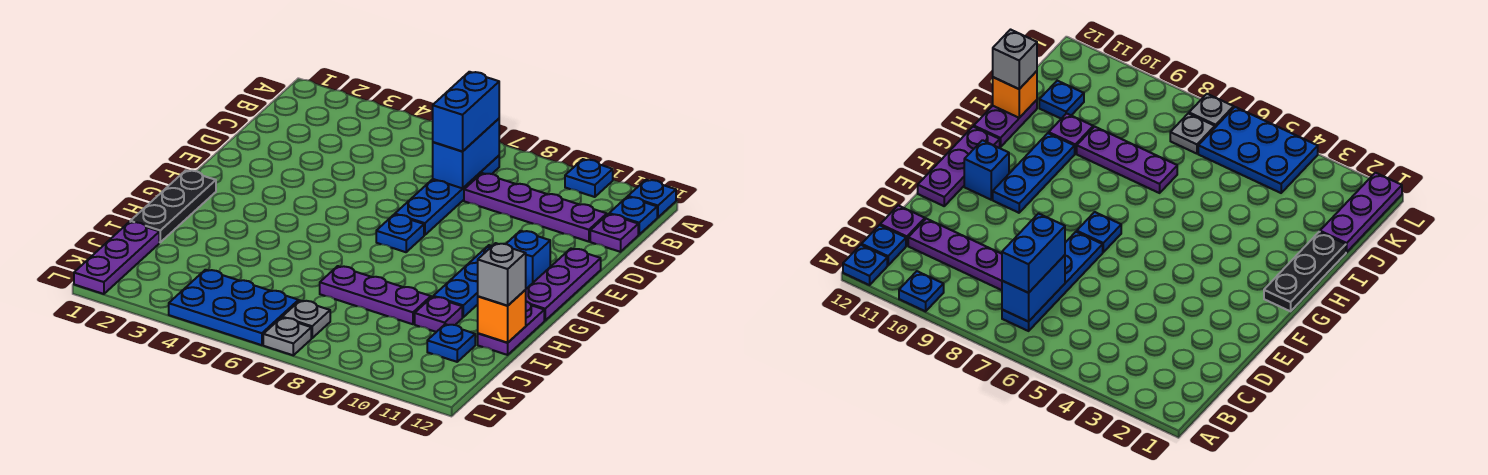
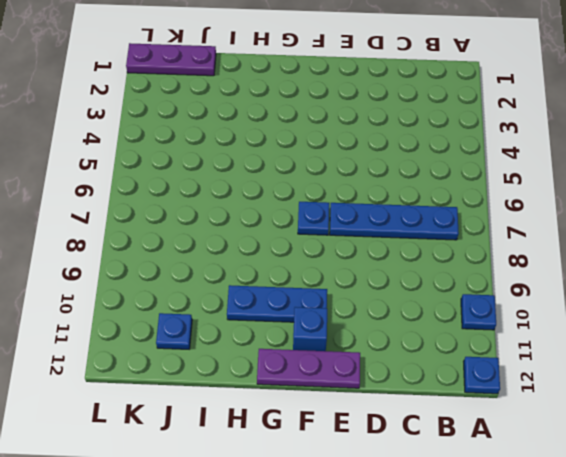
none -> blue 1x1 plate [609,197,657,235]
none -> purple 1x4 plate [464,173,607,242]
none -> purple 1x1 plate [590,214,638,252]

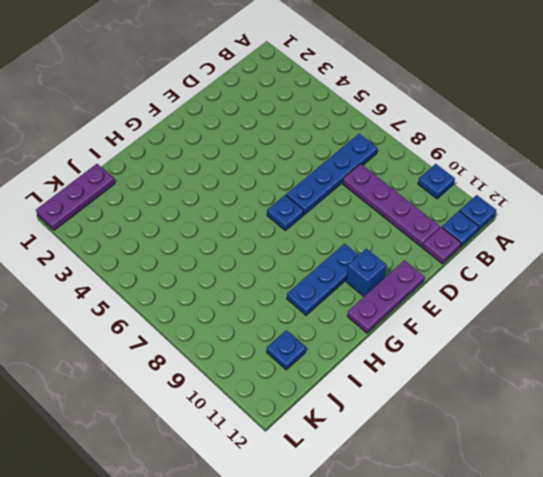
none -> black 1x3 plate [130,170,216,242]
none -> purple 1x2 plate [478,301,544,355]
none -> purple 1x3 plate [320,266,431,324]

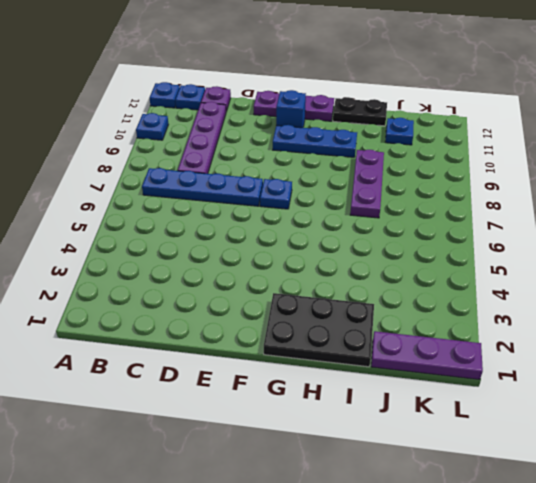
black 2x3 plate [264,293,374,367] -> black 1x3 plate [130,170,216,242]
black 1x2 plate [333,97,387,126] -> purple 1x2 plate [478,301,544,355]
none -> purple 1x1 plate [415,297,462,332]
none -> blue 2x3 plate [169,270,299,345]
none -> grey 1x1 plate [282,300,330,338]

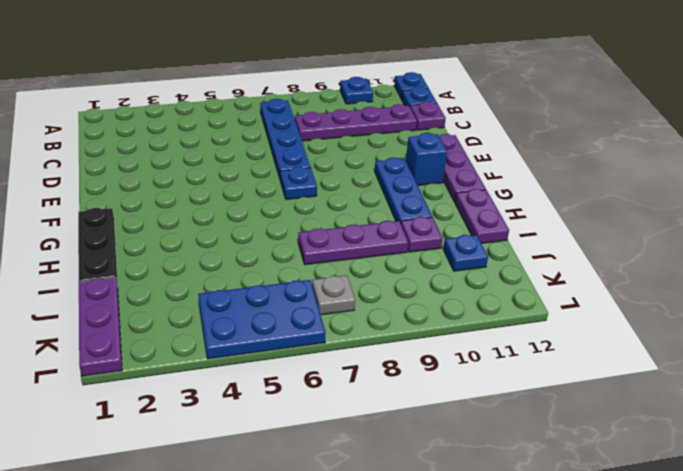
none -> grey 1x1 plate [263,318,311,355]
none -> blue 1x2 brick [433,119,499,188]
none -> orange 1x1 brick [478,290,526,343]

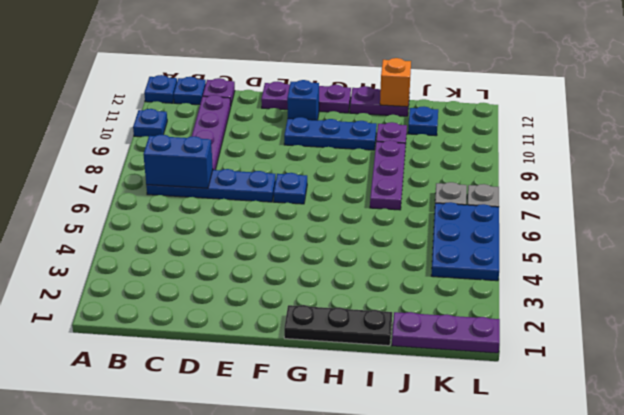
none -> blue 1x2 brick [433,72,499,151]
none -> grey 1x1 brick [478,243,526,306]

